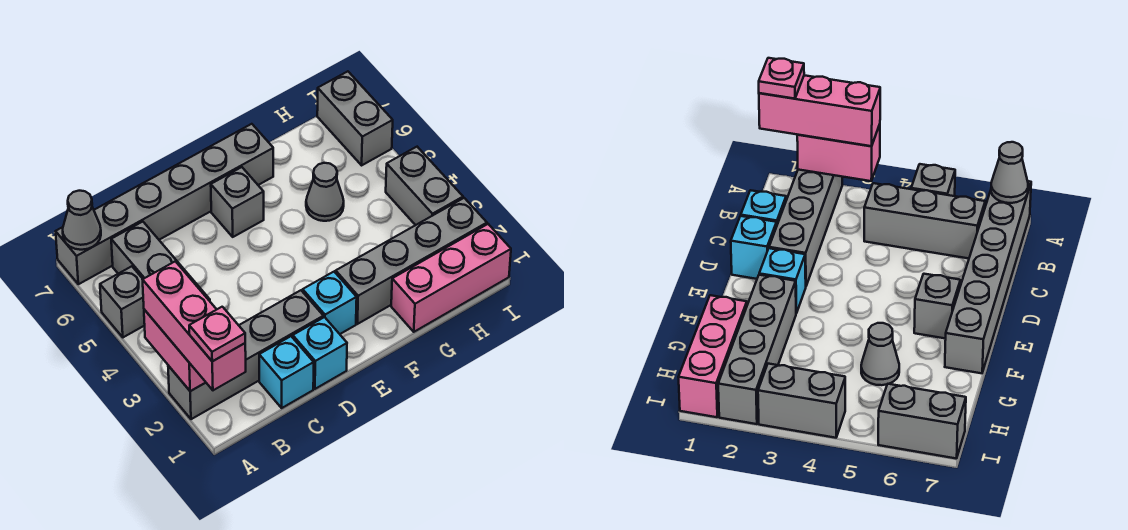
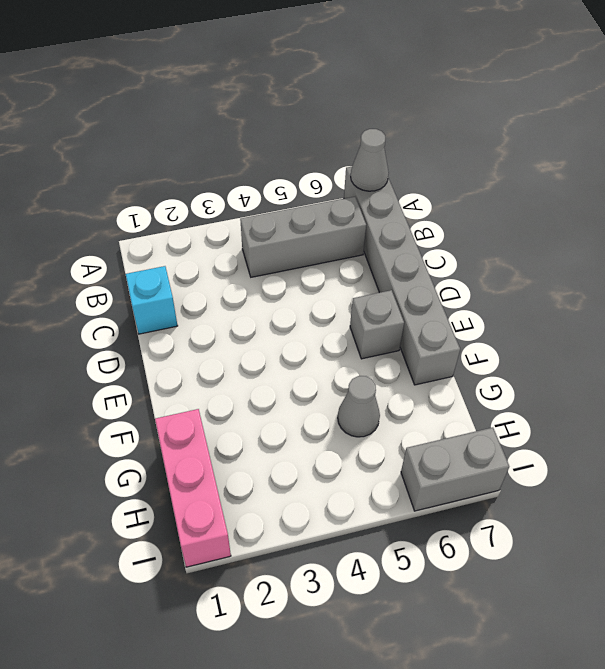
none -> grey 1x4 brick [168,290,323,419]
none -> grey 1x1 brick [100,266,145,337]
none -> cyan 1x1 brick [293,317,347,389]

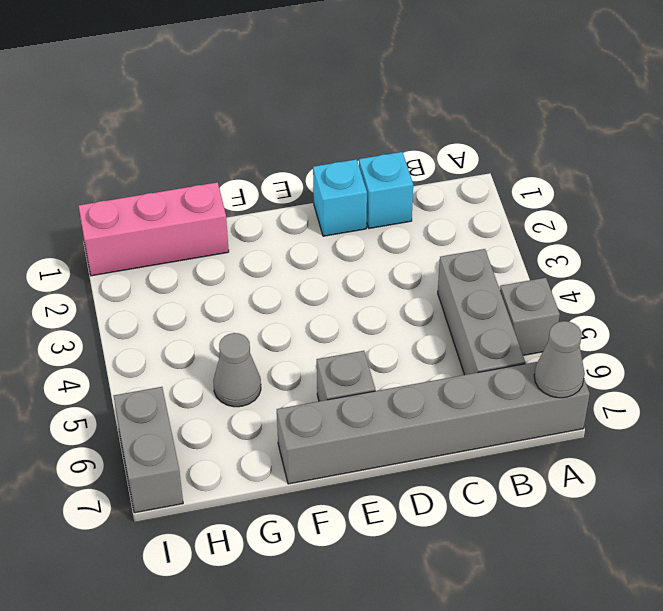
none -> grey 1x4 brick [168,290,323,419]
none -> cyan 1x1 brick [303,272,357,334]
none -> grey 1x4 brick [336,198,487,324]

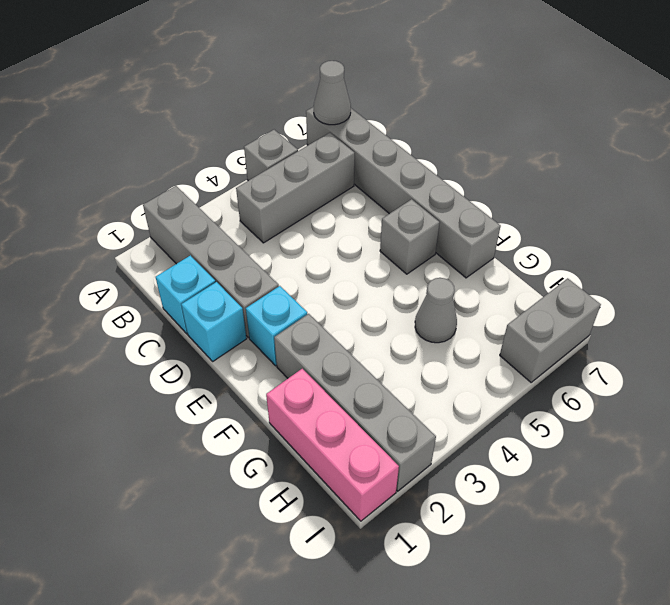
none -> grey 1x2 brick [386,147,463,225]
none -> pink 1x2 brick [144,310,206,391]
none -> pink 1x3 brick [143,261,246,390]

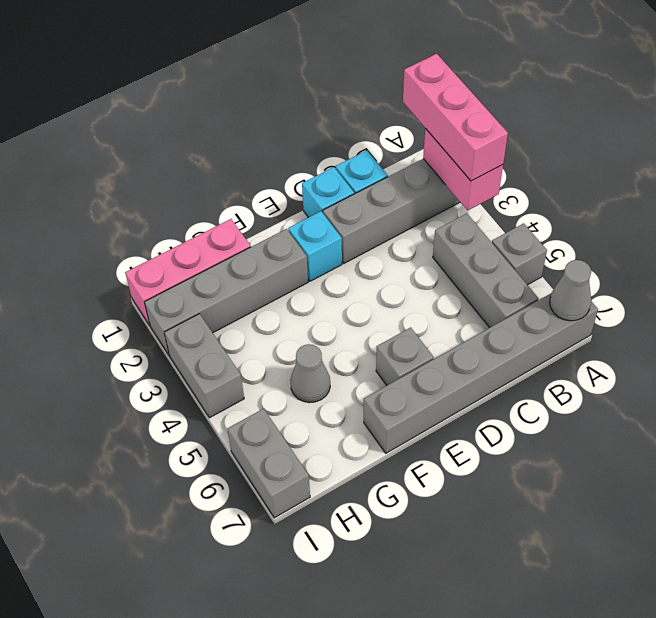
none -> pink 1x1 plate [189,307,245,361]

